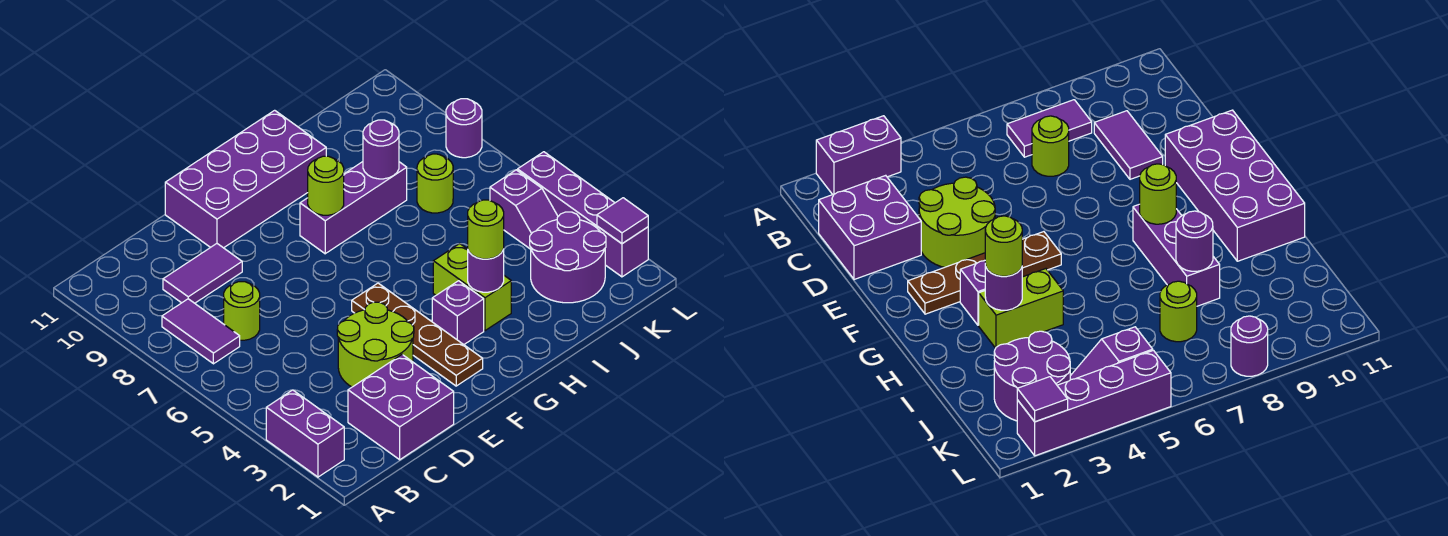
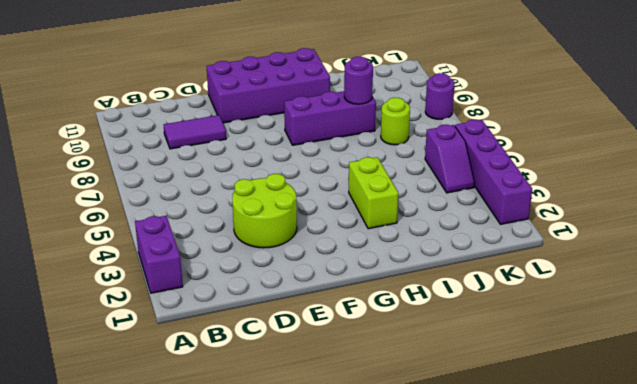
none -> purple 1x2 tile [162,299,240,364]
none -> purple 2x2 brick [348,355,454,460]
none -> lime 1x1 round brick [224,282,260,340]

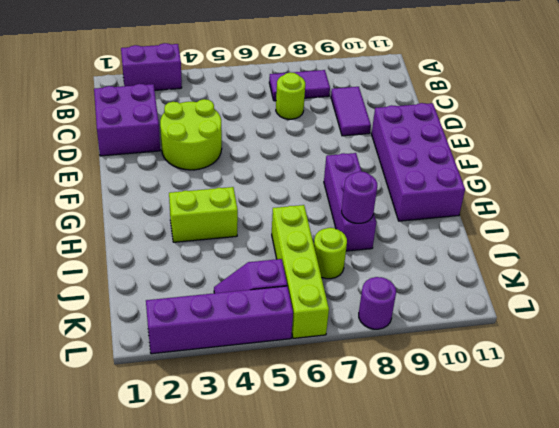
lime 1x4 brick [272,205,329,338] -> none
none -> brown 1x4 plate [352,283,483,386]
none -> purple 1x1 brick [432,281,484,345]
none -> purple 2x2 round brick [530,212,606,303]

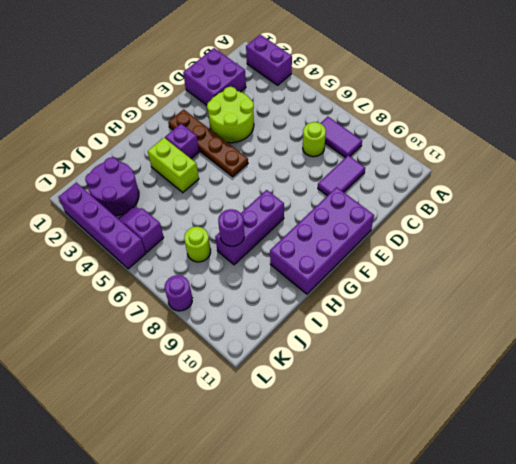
none -> lime 1x1 round brick [308,156,344,215]
none -> purple 1x1 round brick [468,249,504,292]
none -> purple 1x1 tile [597,198,648,244]

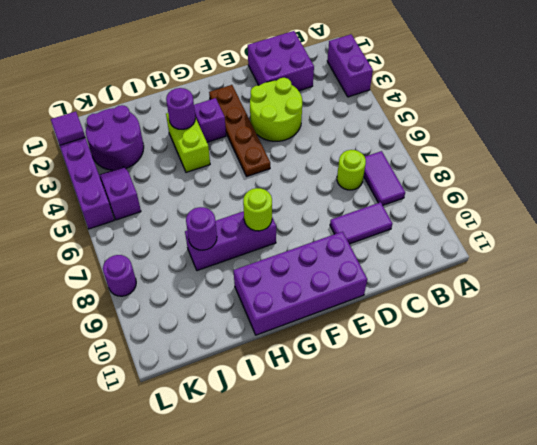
none -> lime 1x1 round brick [417,154,453,213]
none -> lime 1x1 round brick [468,200,504,259]

